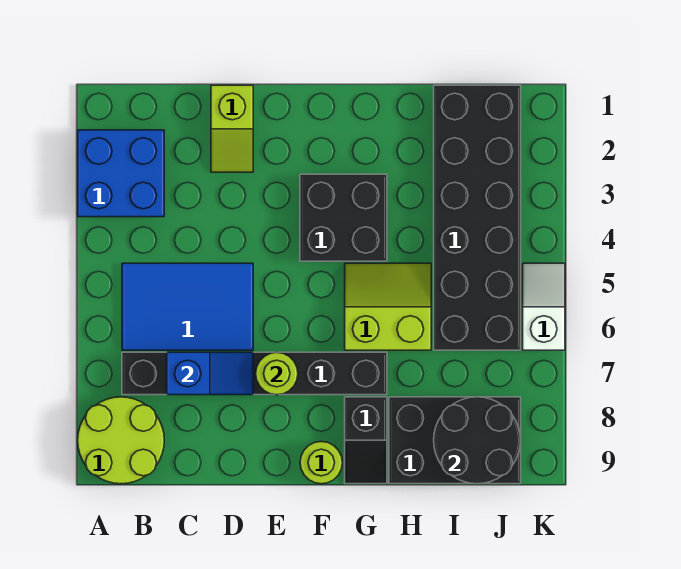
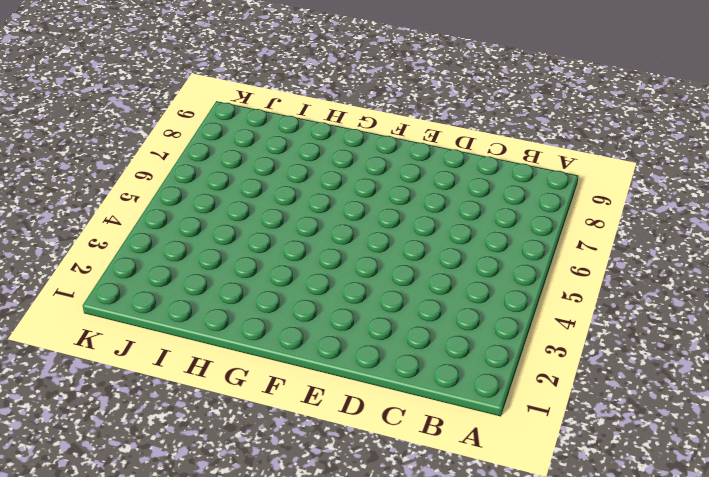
none -> blue 2x2 brick [78,130,164,217]
none -> lime 2x2 round brick [78,397,164,484]
none -> blue 2x3 tile [122,263,253,350]

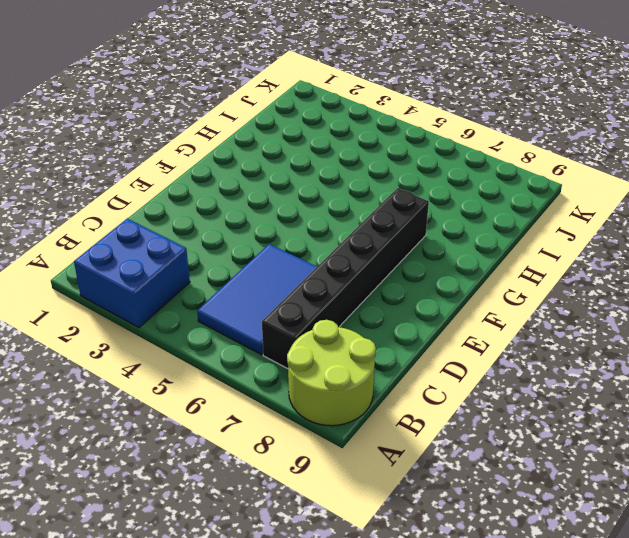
none -> lime 1x2 slope [211,85,253,172]
none -> black 2x2 brick [300,174,387,261]
none -> lime 1x1 round brick [300,441,342,484]

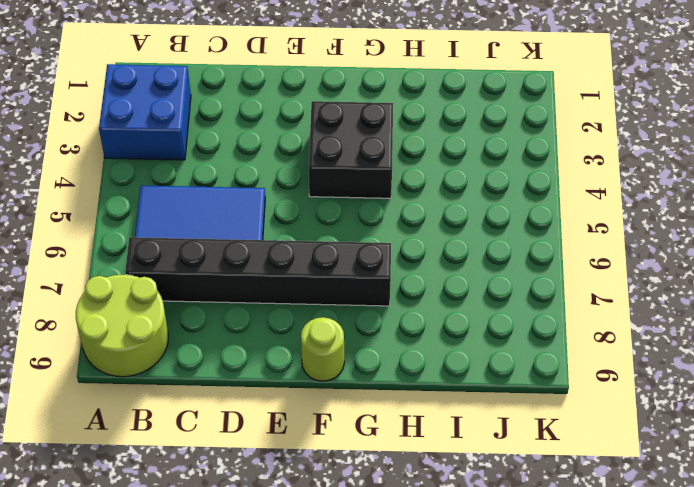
none -> lime 1x2 slope [211,85,253,172]
none -> lime 2x2 slope [345,263,431,350]
none -> black 1x2 slope [345,397,387,484]

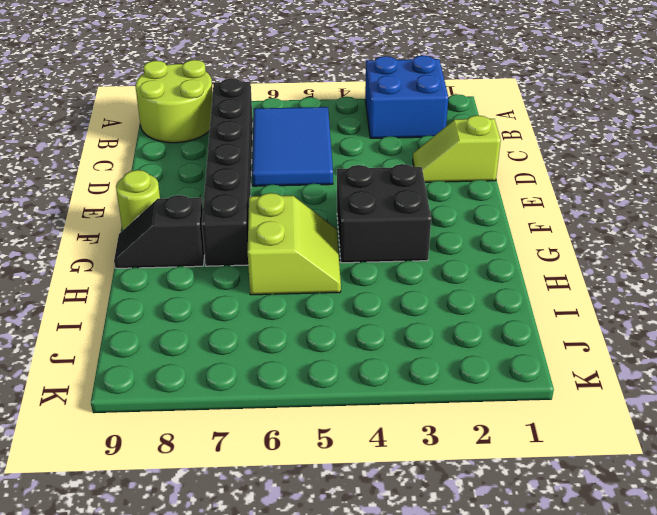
none -> black 2x3 brick [389,397,521,484]
none -> black 2x6 brick [434,85,521,350]
none -> white 1x2 slope [523,263,565,350]

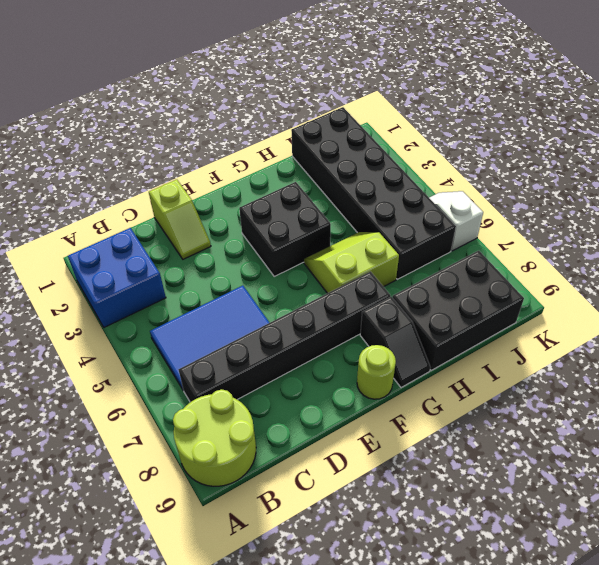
none -> blue 1x2 slope [167,352,253,395]
none -> lime 1x1 round brick [256,352,298,395]
none -> black 2x2 round brick [434,397,520,484]

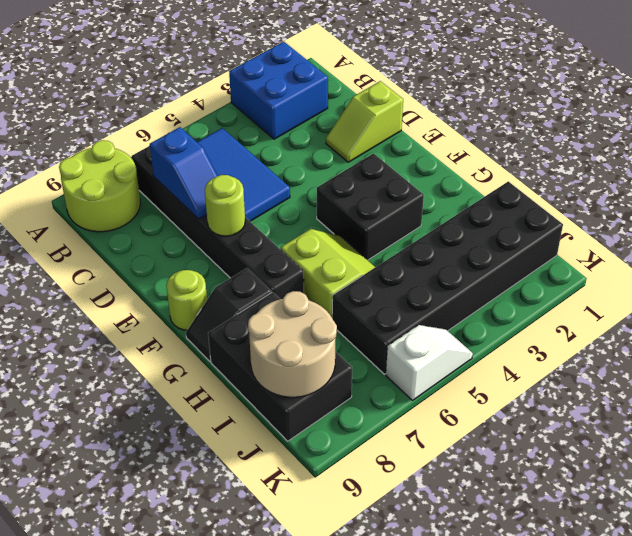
tan 2x2 round brick [248,291,337,397] -> black 2x2 round brick [434,397,520,484]

